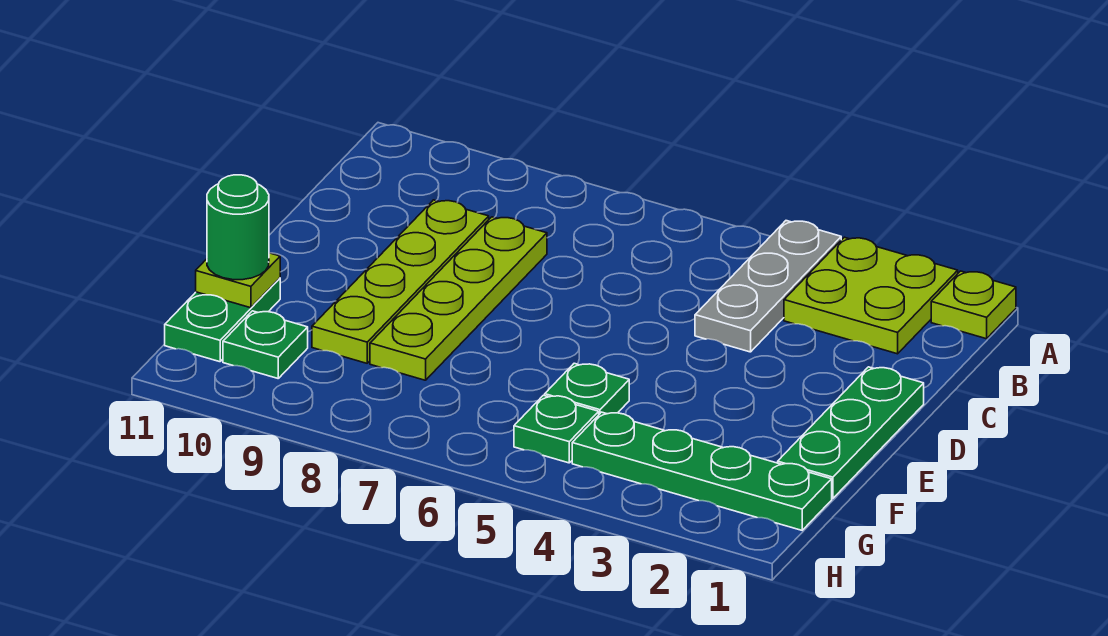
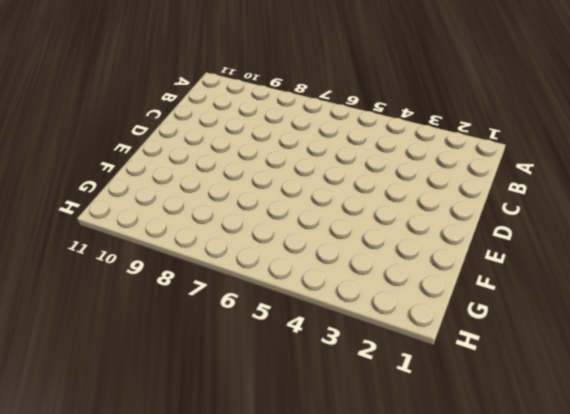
none -> lime 1x1 plate [931,271,1016,339]
none -> lime 2x2 plate [784,237,958,354]
none -> grey 1x3 plate [695,221,841,352]

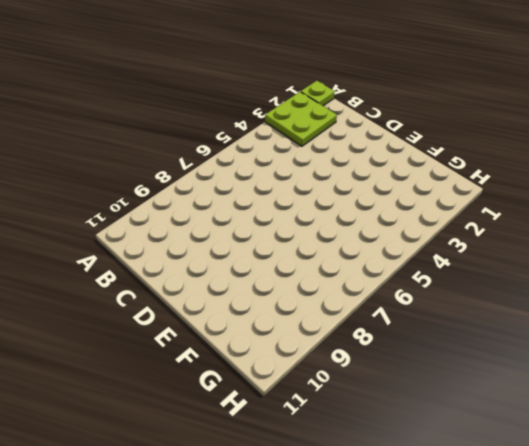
none -> grey 1x3 plate [695,221,841,352]
none -> lime 1x4 plate [370,217,547,380]
none -> lime 1x4 plate [312,200,489,363]

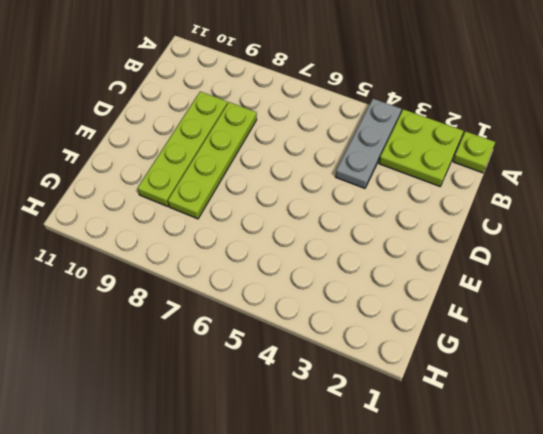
none -> green 1x3 plate [778,367,924,499]
none -> green 1x1 plate [545,363,629,414]
none -> green 1x2 plate [165,278,280,362]

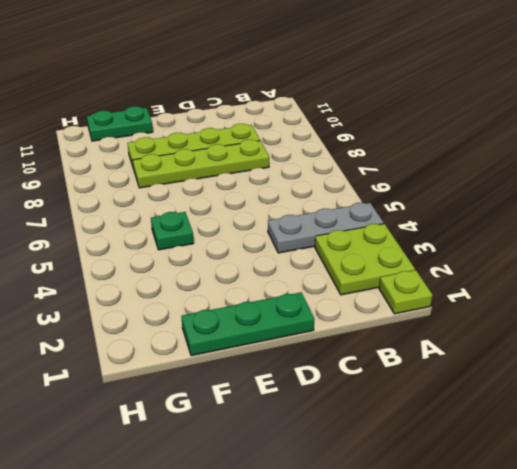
none -> green 1x4 plate [572,412,832,530]
none -> green 1x1 plate [514,395,599,463]
none -> green 1x1 plate [223,311,308,378]

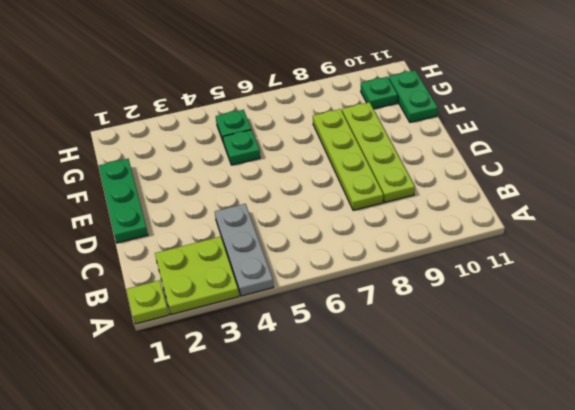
none -> green 1x4 plate [572,412,832,530]
none -> lime 1x1 plate [196,253,280,308]
none -> green 1x1 round brick [207,175,269,280]

